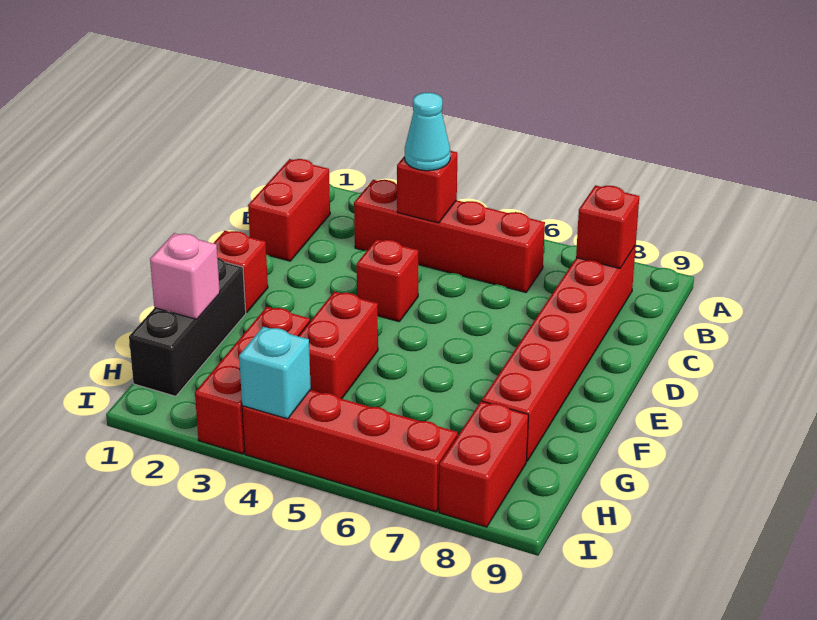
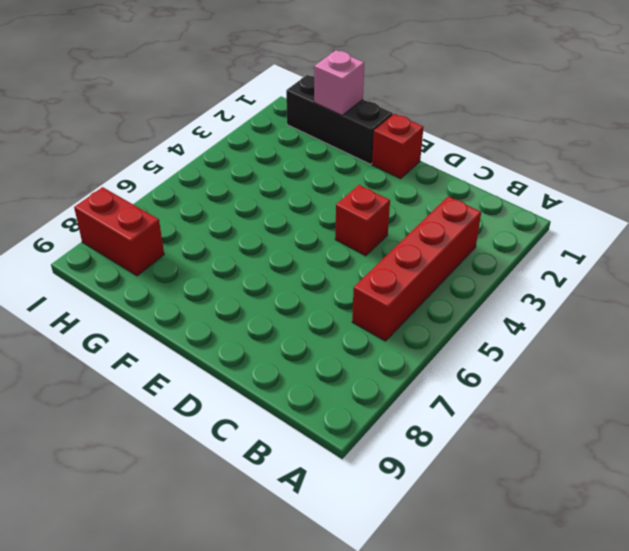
none -> red 1x2 brick [248,159,330,261]
none -> red 1x6 brick [482,245,636,461]
none -> red 1x2 brick [299,292,378,399]

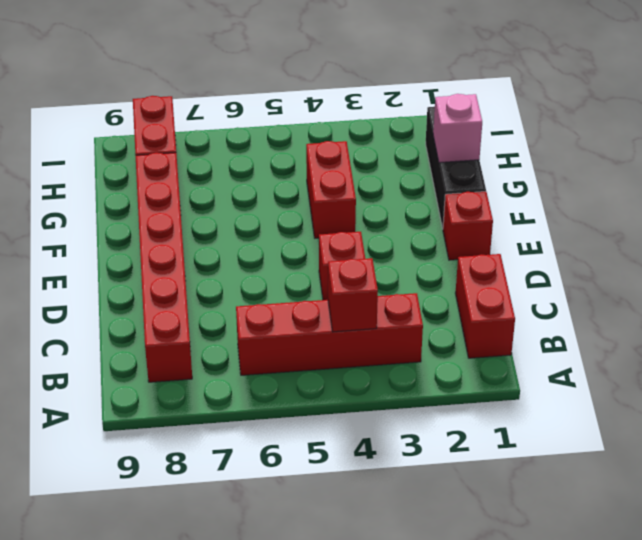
none -> red 1x3 brick [195,307,310,454]
none -> red 1x4 brick [242,390,458,512]
none -> red 1x1 brick [576,185,639,269]

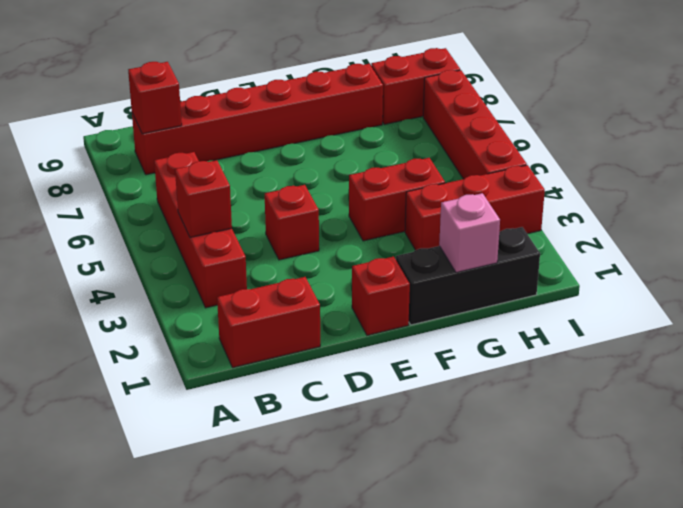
none -> cyan 1x1 brick [239,327,311,419]
none -> cyan 1x1 cone [405,93,450,171]

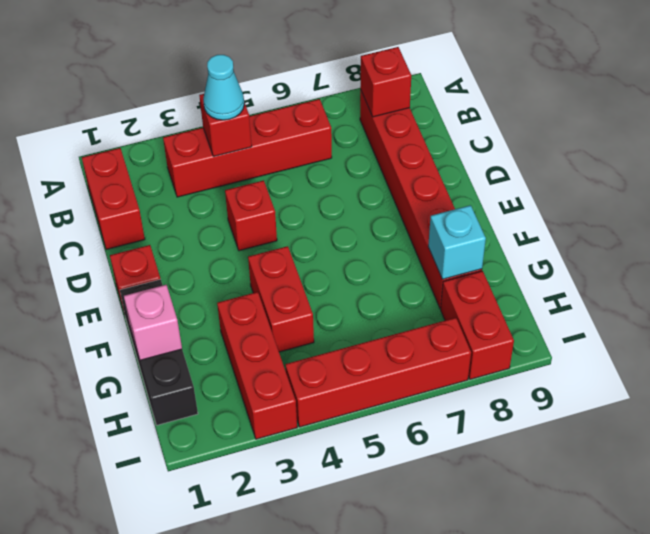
cyan 1x1 brick [428,205,486,279] -> cyan 1x1 brick moved to [239,327,311,419]

